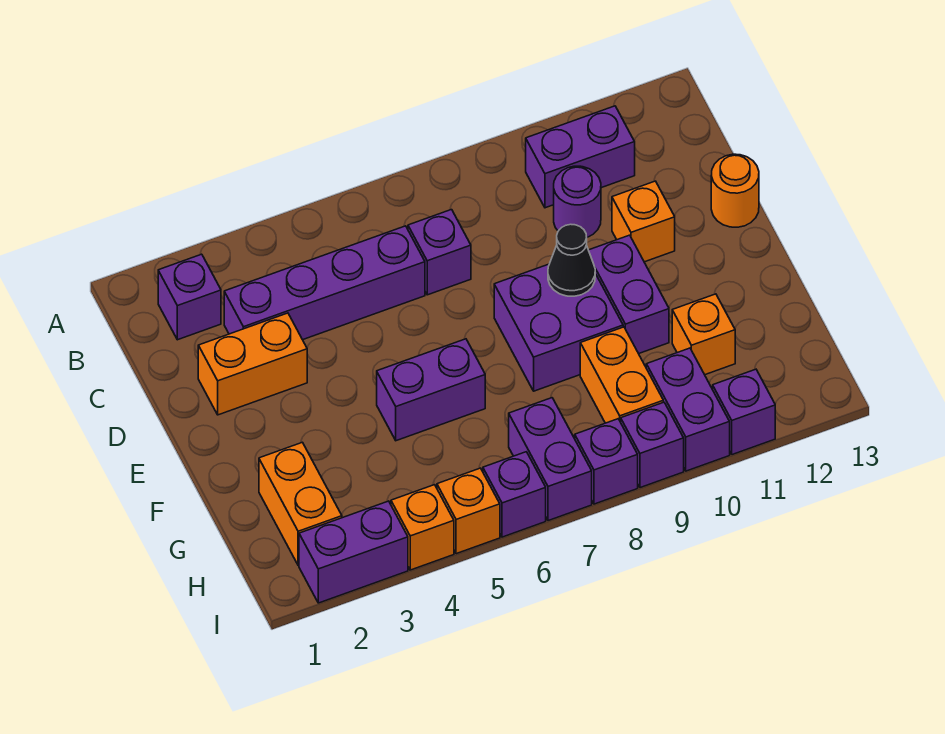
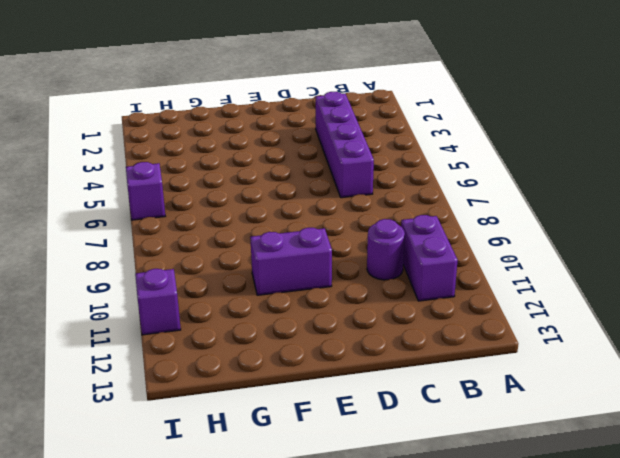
none -> purple 1x1 brick [158,254,221,340]
none -> purple 1x1 brick [408,210,471,295]
none -> orange 1x2 brick [198,313,307,415]

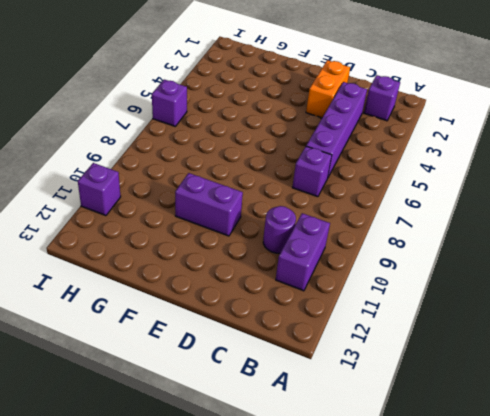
none -> orange 1x1 brick [612,181,675,262]
none -> orange 1x1 round brick [711,154,759,227]
none -> purple 2x2 brick [494,264,623,391]

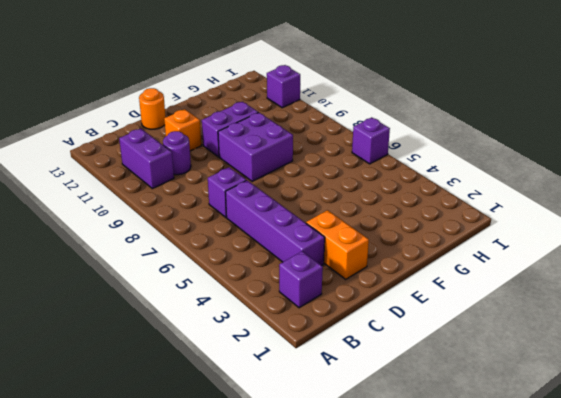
none -> purple 1x2 brick [377,339,485,441]
none -> orange 1x2 brick [259,442,342,565]
none -> orange 1x2 brick [580,327,663,423]

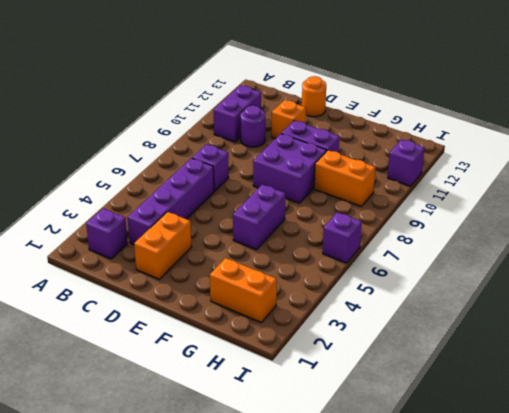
none -> orange 1x1 brick [672,294,735,375]
none -> purple 1x2 brick [509,398,592,521]
none -> purple 1x2 brick [646,348,730,471]

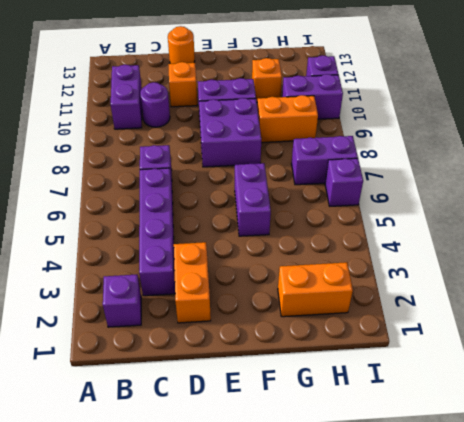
none -> purple 1x2 brick [299,501,408,603]
none -> orange 1x1 brick [391,485,454,570]
none -> orange 1x1 brick [437,468,500,554]

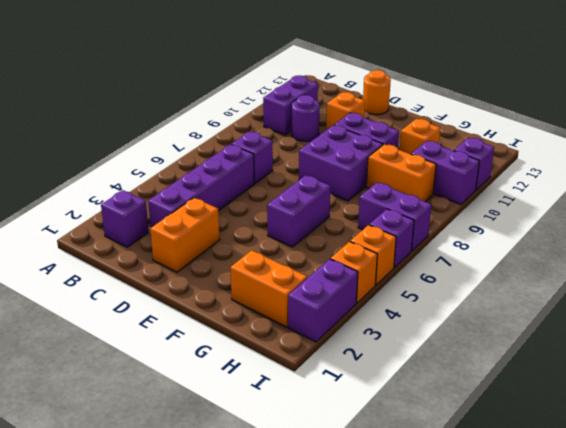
none -> purple 1x1 brick [575,419,638,504]
none -> purple 1x1 brick [621,402,684,488]
none -> black 1x1 cone [548,224,595,296]

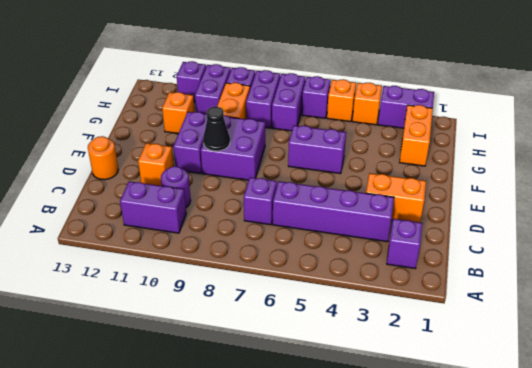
purple 1x2 brick [246,70,280,128] -> purple 1x1 brick [575,419,638,504]

